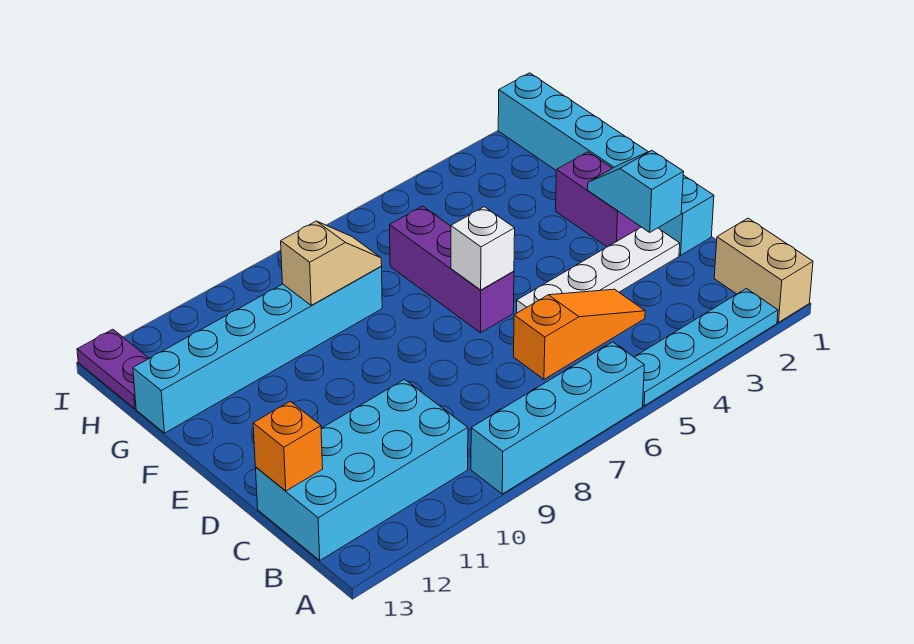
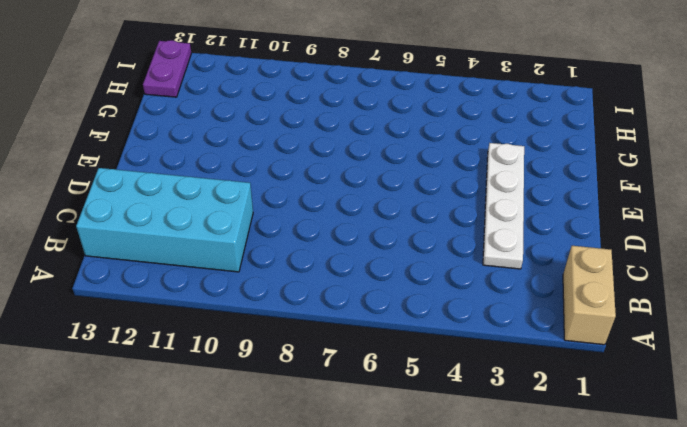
white 1x4 plate [483,143,524,269] -> white 1x4 plate turned to [517,227,680,313]
none -> cyan 1x4 plate [635,288,778,406]
none -> cyan 1x4 brick [471,342,644,494]
none -> orange 1x3 slope [514,289,645,379]

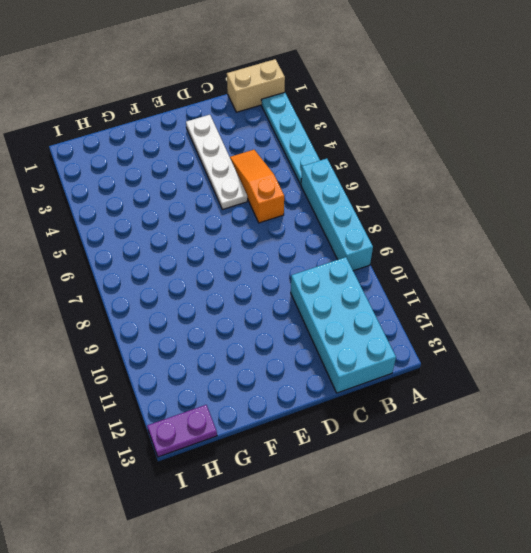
none -> cyan 1x6 brick [498,73,714,255]
none -> purple 1x2 brick [556,152,641,247]
none -> purple 1x3 brick [390,206,514,333]

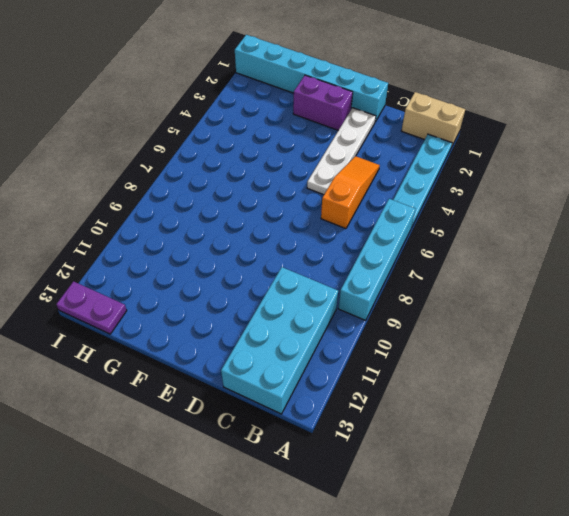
none -> purple 1x3 brick [390,206,514,333]
none -> cyan 1x6 brick [133,267,382,433]
none -> orange 1x1 brick [253,401,323,491]

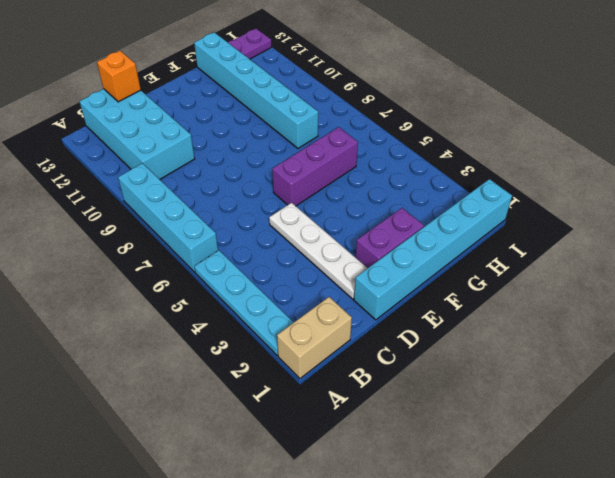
none -> orange 1x3 slope [514,289,645,379]
none -> cyan 1x2 slope [588,151,684,232]
none -> white 1x1 brick [451,207,515,290]

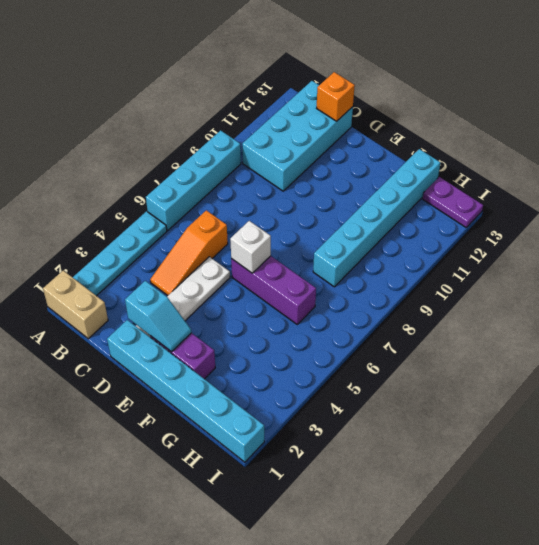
none -> tan 1x2 slope [281,221,382,306]

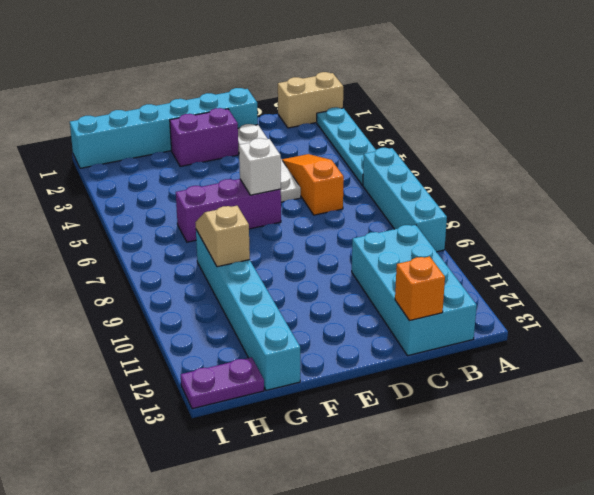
none -> cyan 1x2 slope [588,151,684,232]

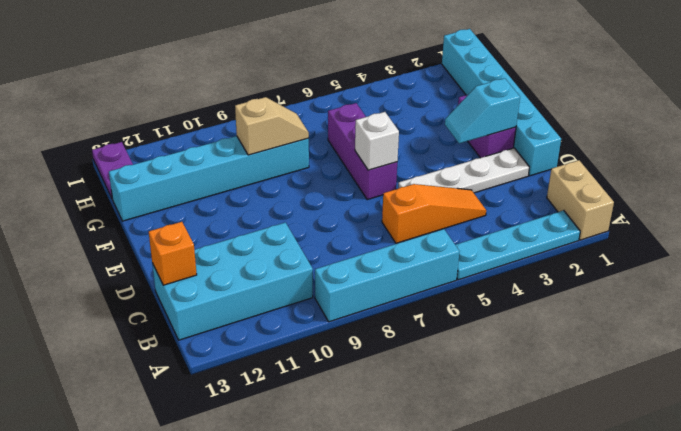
cyan 1x2 slope [445,78,520,143] -> cyan 1x2 slope turned to [588,151,684,232]

